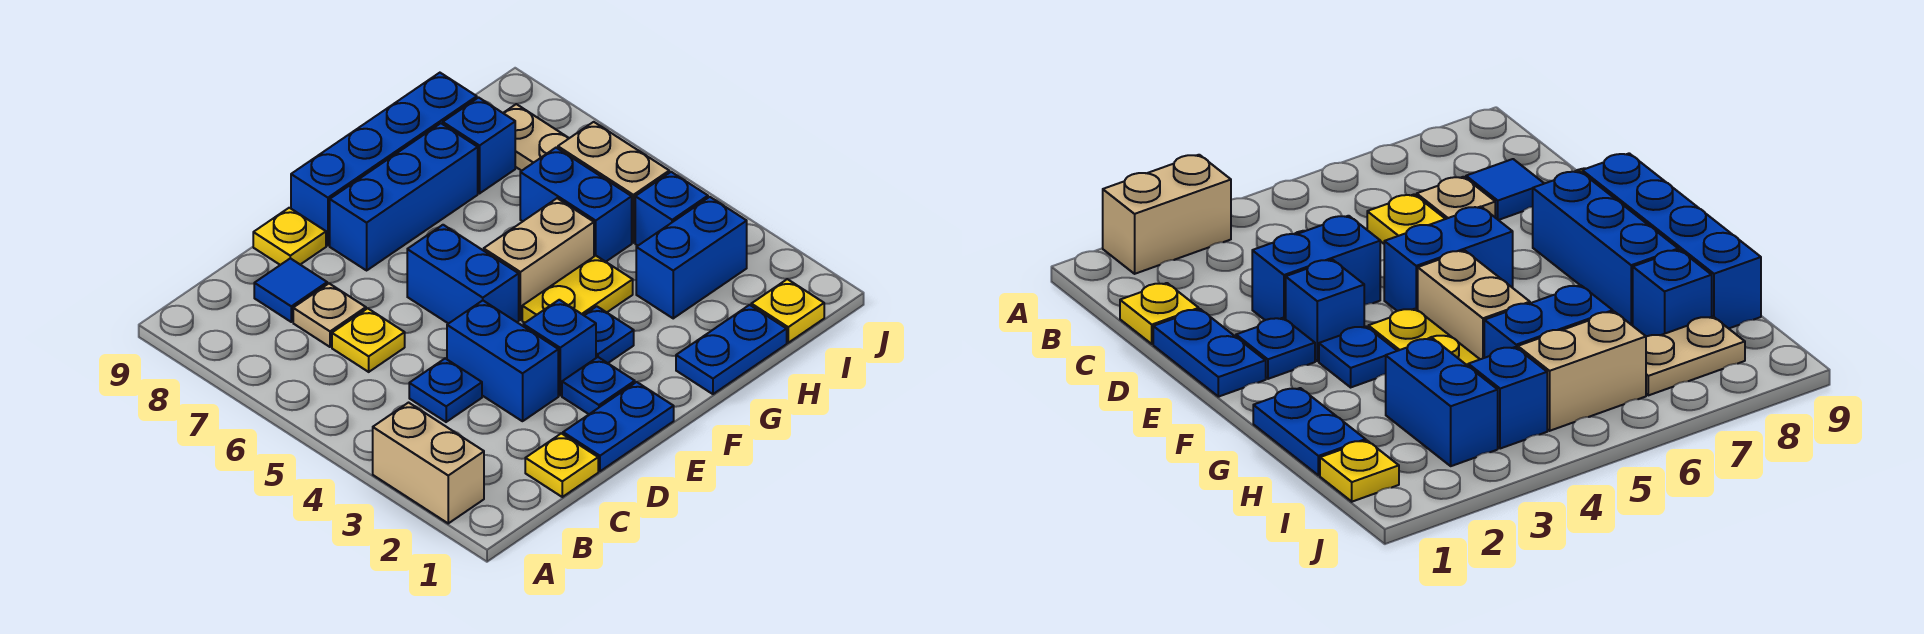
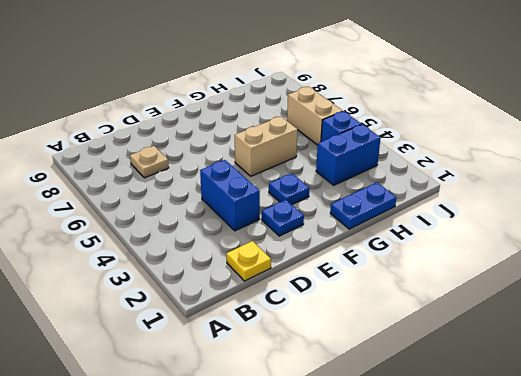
none -> tan 1x2 brick [373,403,484,523]
none -> blue 1x1 plate [409,358,482,422]
none -> yellow 1x1 plate [332,308,405,372]

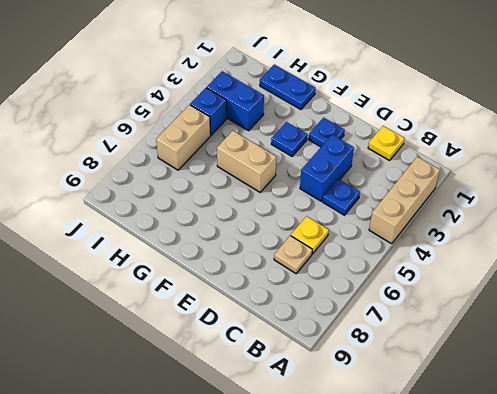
tan 1x3 brick [369,157,440,244] -> tan 1x2 brick [373,403,484,523]
none -> blue 1x1 tile [254,258,327,322]
none -> blue 1x2 plate [563,382,674,471]
none -> yellow 1x1 plate [253,208,326,265]

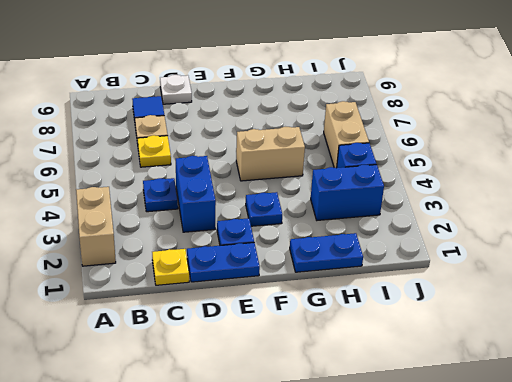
white 1x1 plate [160,75,192,104] -> yellow 1x1 plate [253,208,326,265]
none -> blue 1x1 brick [523,300,596,395]
none -> blue 1x2 brick [407,225,519,324]
none -> blue 1x3 brick [330,123,478,270]

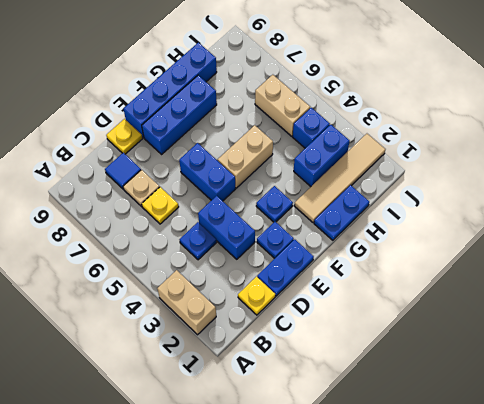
tan 1x4 tile [294,134,385,222] -> none
none -> blue 1x1 brick [523,300,596,395]
none -> yellow 1x2 plate [522,256,633,323]
none -> blue 1x2 brick [520,148,632,262]

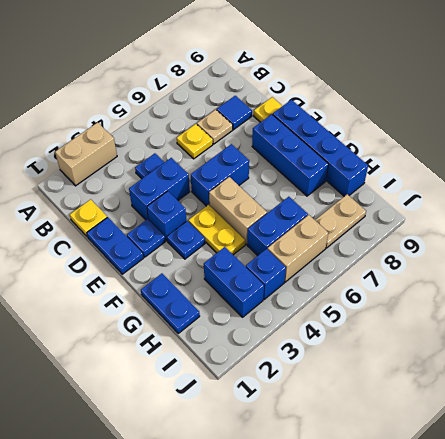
none -> blue 1x1 brick [443,98,515,193]
none -> yellow 1x1 plate [751,279,824,343]

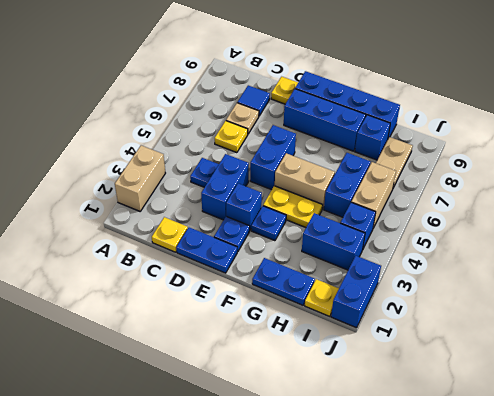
blue 1x2 brick [331,256,381,328] -> none

